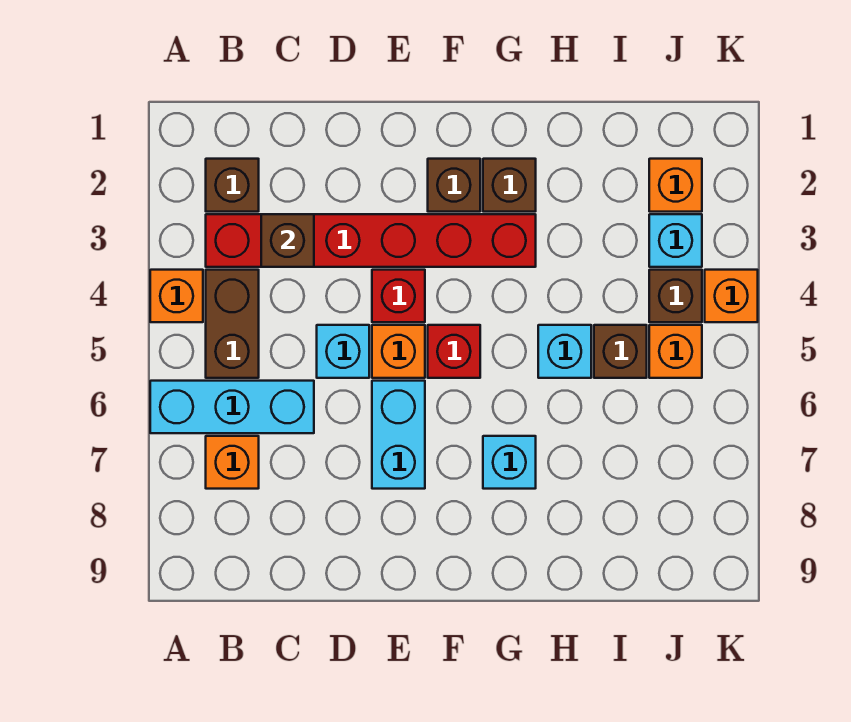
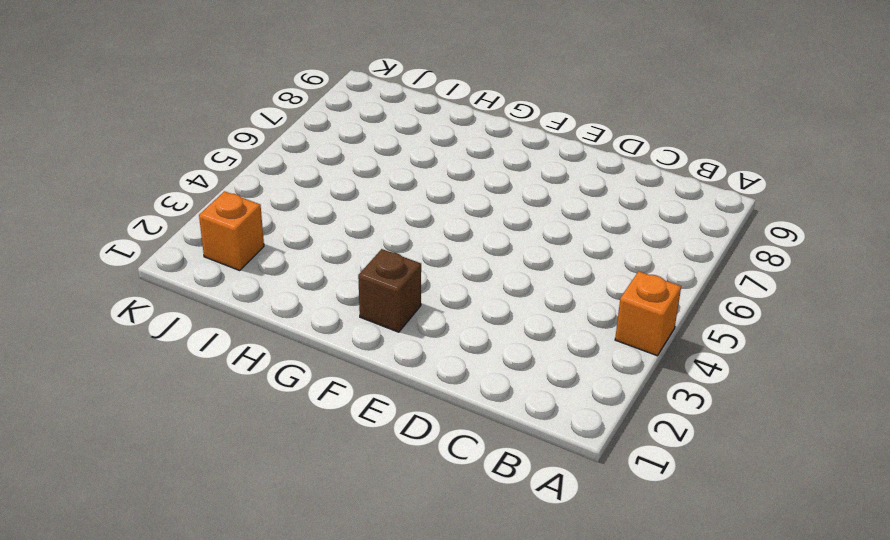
none -> cyan 1x3 brick [150,381,314,433]
none -> brown 1x1 brick [206,159,259,212]
none -> red 1x6 brick [206,214,536,267]

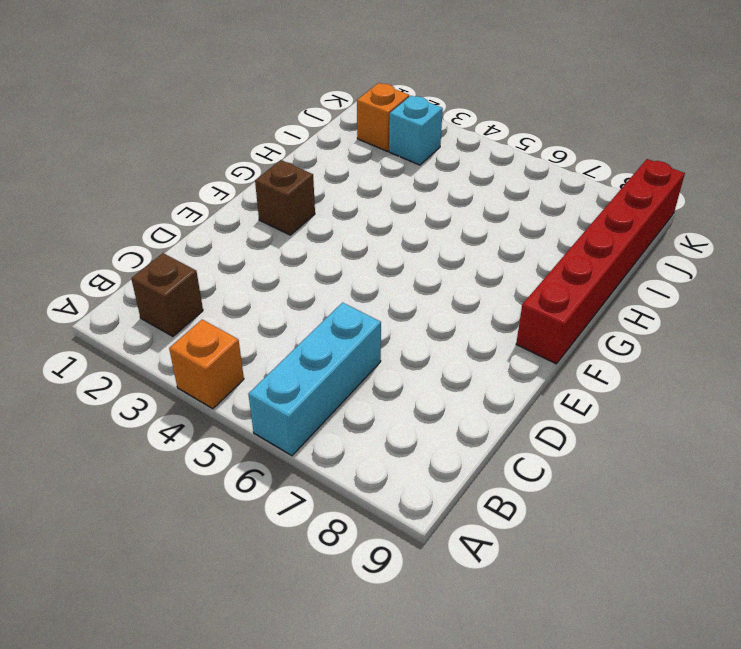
red 1x6 brick [516,159,685,364] -> red 1x6 brick moved to [206,214,536,267]
none -> brown 1x2 brick [206,270,259,378]
none -> orange 1x1 brick [206,436,259,489]
none -> cyan 1x1 brick [317,325,369,378]

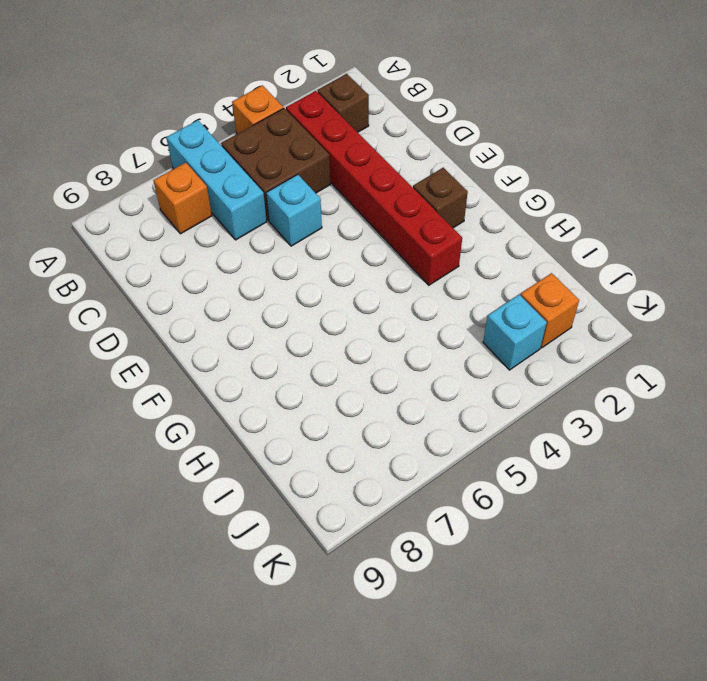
brown 2x2 brick [221,108,330,221] -> brown 1x2 brick [206,270,259,378]
none -> red 1x1 brick [372,270,425,322]
none -> orange 1x1 brick [372,325,425,378]
none -> cyan 1x2 brick [372,381,425,489]

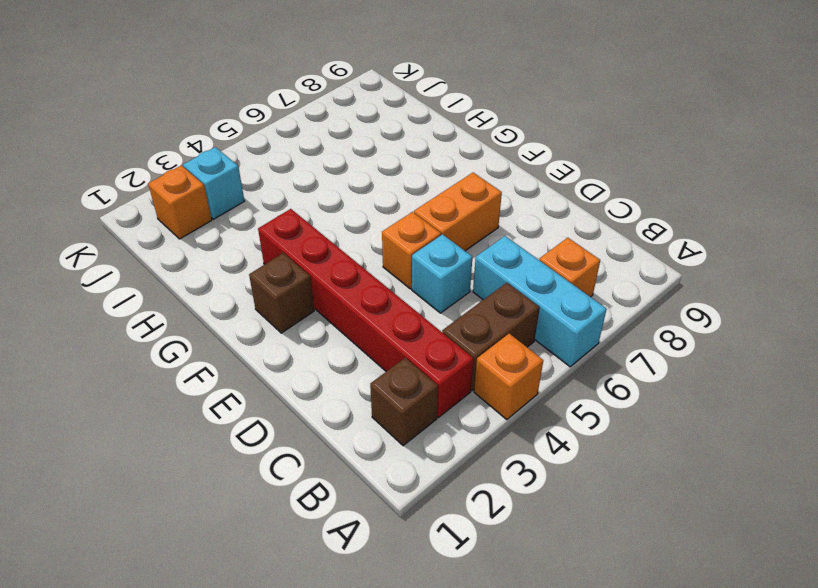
orange 1x2 brick [414,173,502,251] -> cyan 1x2 brick [372,381,425,489]
none -> red 1x1 brick [372,270,425,322]
none -> red 1x1 brick [428,325,480,378]
none -> brown 1x1 brick [483,159,536,212]

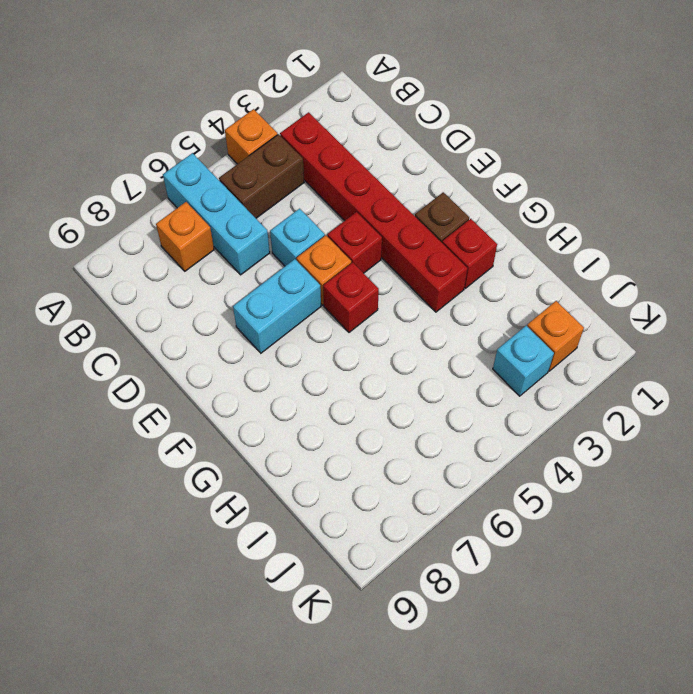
red 1x1 brick [442,219,497,288] -> brown 1x1 brick [483,159,536,212]
none -> brown 1x1 brick [206,159,259,212]
none -> cyan 1x1 brick [483,436,536,489]
none -> cyan 1x1 brick [538,325,591,378]

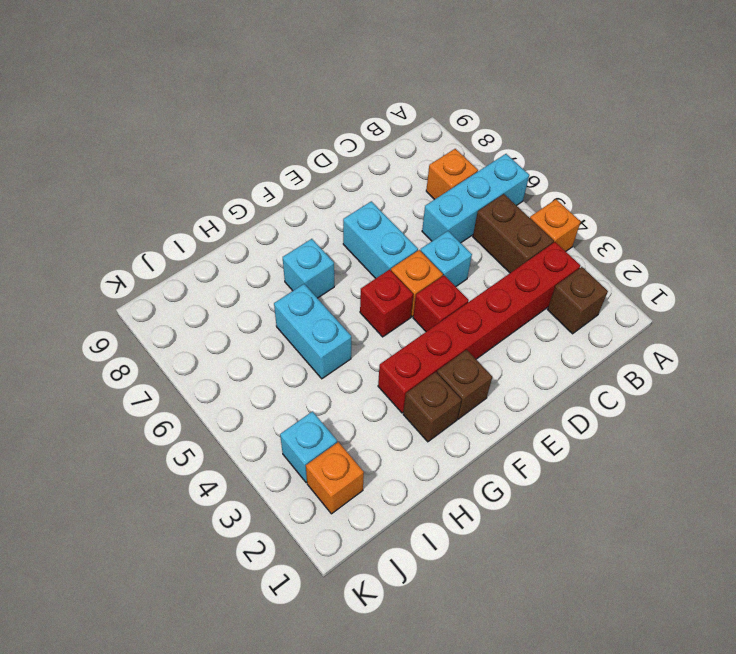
cyan 1x2 brick [274,284,351,379] -> cyan 1x1 brick [538,325,591,378]
none -> brown 1x1 brick [594,325,647,378]
none -> brown 1x1 brick [649,270,702,322]
none -> orange 1x1 brick [649,325,702,378]

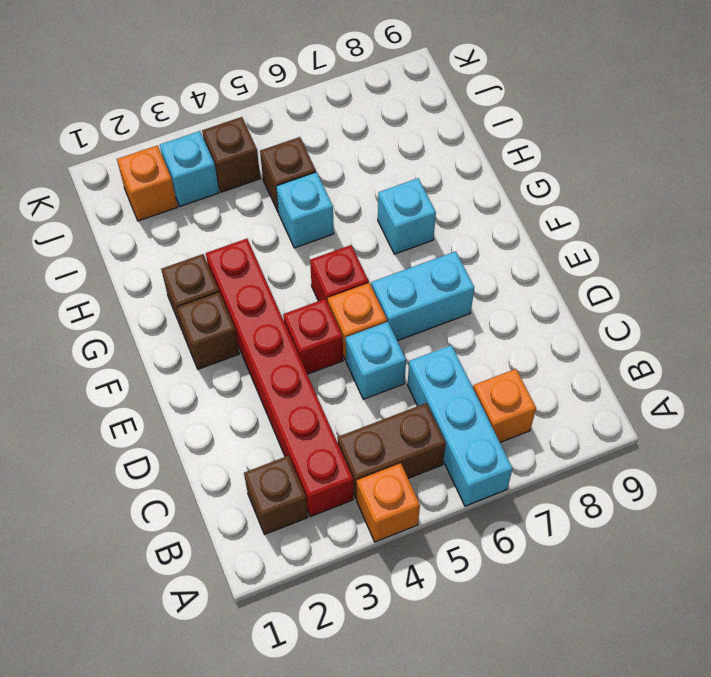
none -> orange 1x1 brick [649,325,702,378]
none -> orange 1x1 brick [705,270,758,322]
none -> brown 1x1 brick [261,214,314,267]

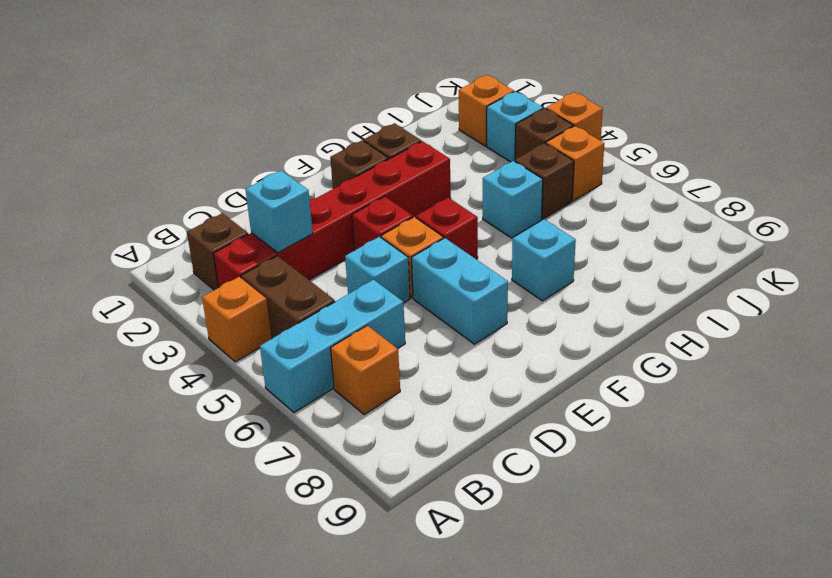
cyan 1x1 brick [245,171,313,253] -> brown 1x1 brick [261,214,314,267]

